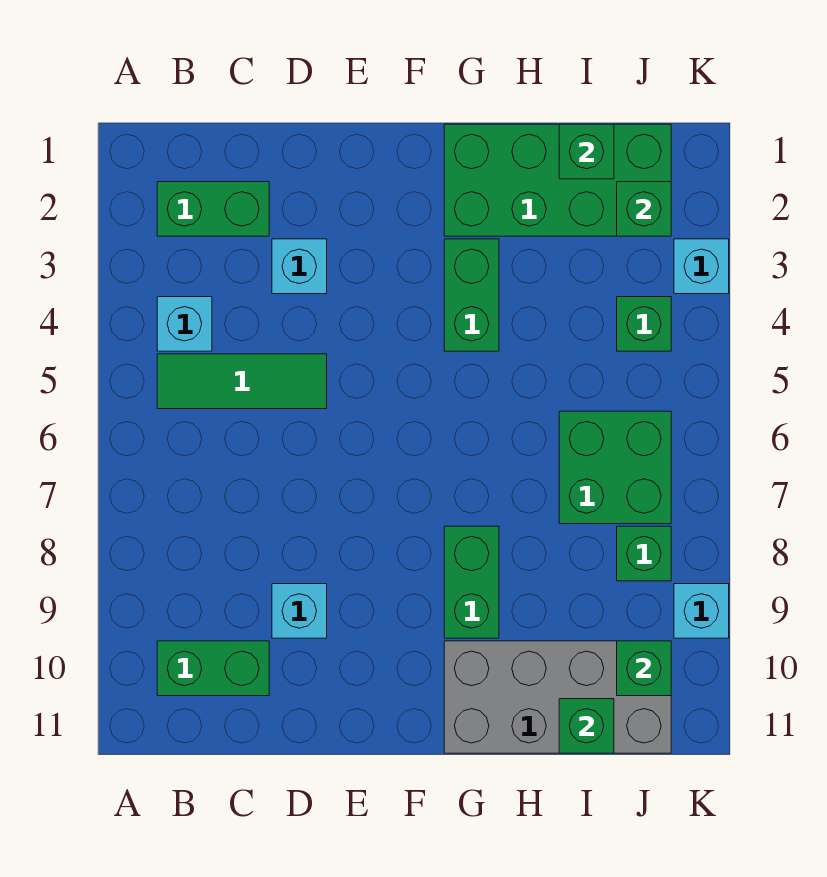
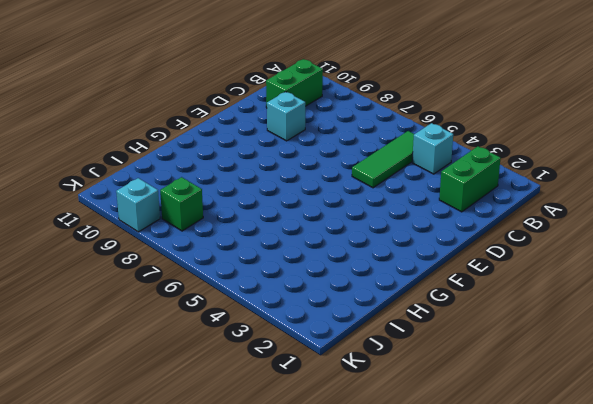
none -> cyan 1x1 brick [272,239,327,294]
none -> green 2x4 brick [444,124,671,236]
none -> green 1x2 brick [444,239,499,351]

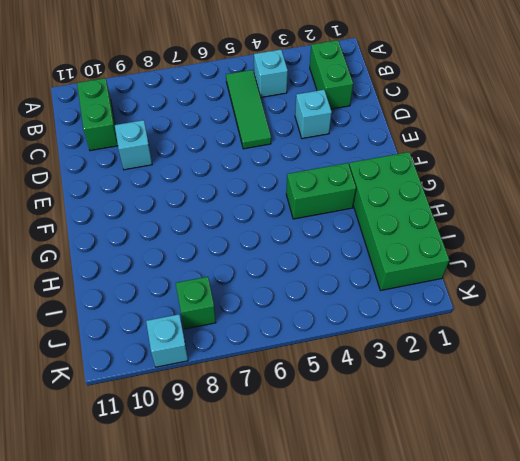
none -> green 1x2 brick [444,526,499,638]
none -> grey 2x4 brick [444,641,671,753]
none -> green 2x2 brick [559,411,671,524]

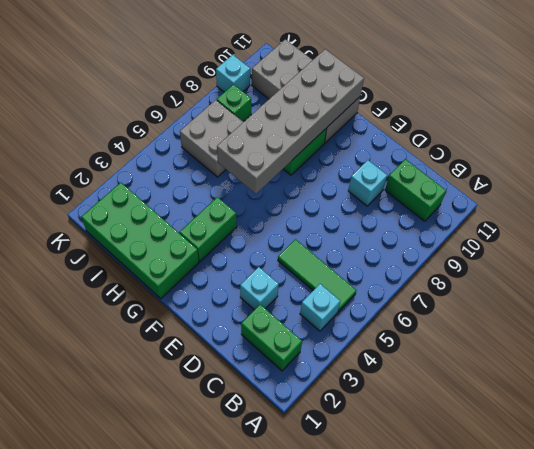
grey 2x6 brick [217,49,364,194] -> none
grey 2x2 brick [180,100,243,177] -> green 2x2 brick [559,411,671,524]
none -> green 1x1 brick [617,297,671,351]
none -> cyan 1x1 brick [674,239,729,294]
none -> green 1x1 brick [559,124,614,179]

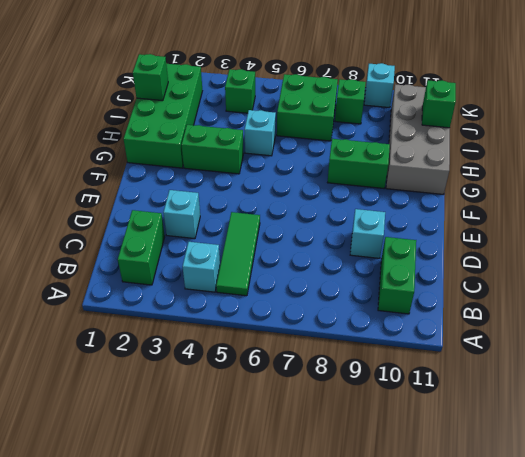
cyan 1x1 brick [245,110,276,156] -> cyan 1x1 brick moved to [674,239,729,294]
none -> green 1x1 brick [617,182,671,236]
none -> green 1x1 brick [617,641,671,696]

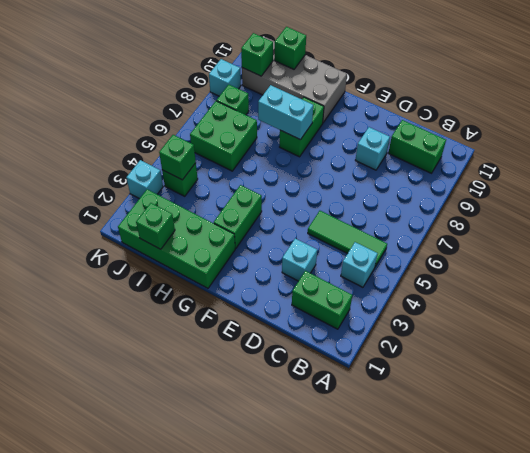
cyan 1x2 brick [258,85,313,140] -> none
green 1x1 brick [159,135,196,180] -> green 1x1 brick moved to [617,182,671,236]

